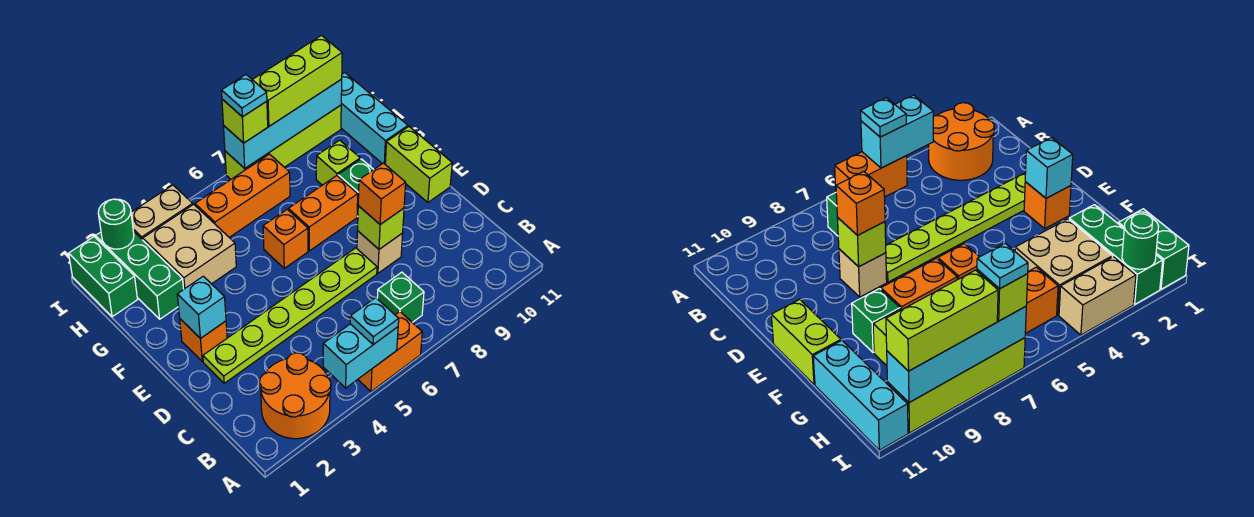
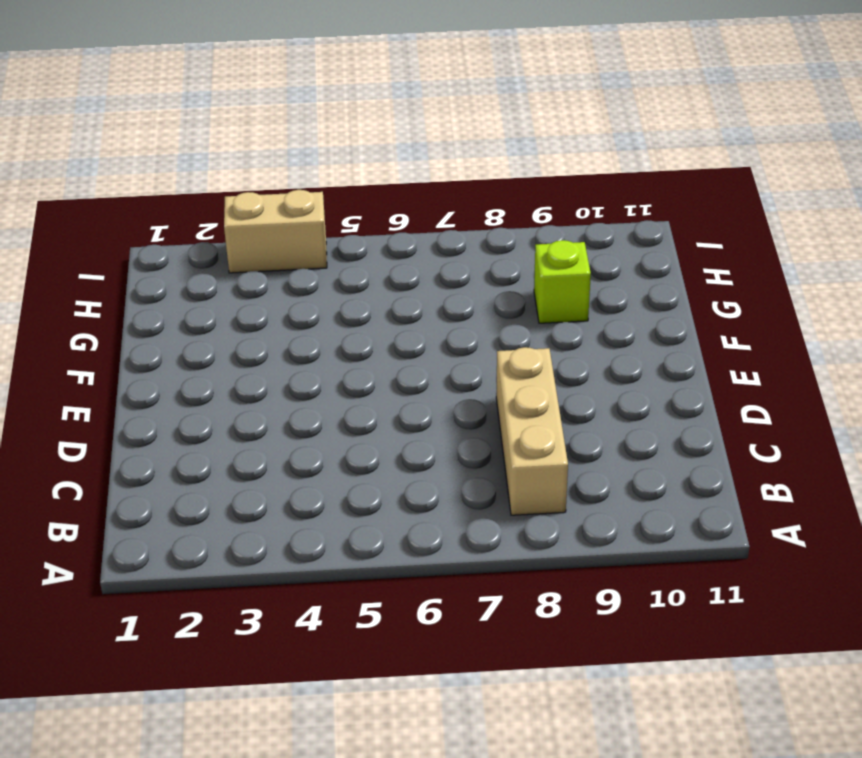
tan 1x3 brick [496,347,568,515] -> tan 1x1 brick [357,231,403,273]
none -> orange 2x2 round brick [260,353,331,439]
none -> orange 1x2 brick [358,312,422,392]
none -> green 1x1 brick [377,272,424,322]

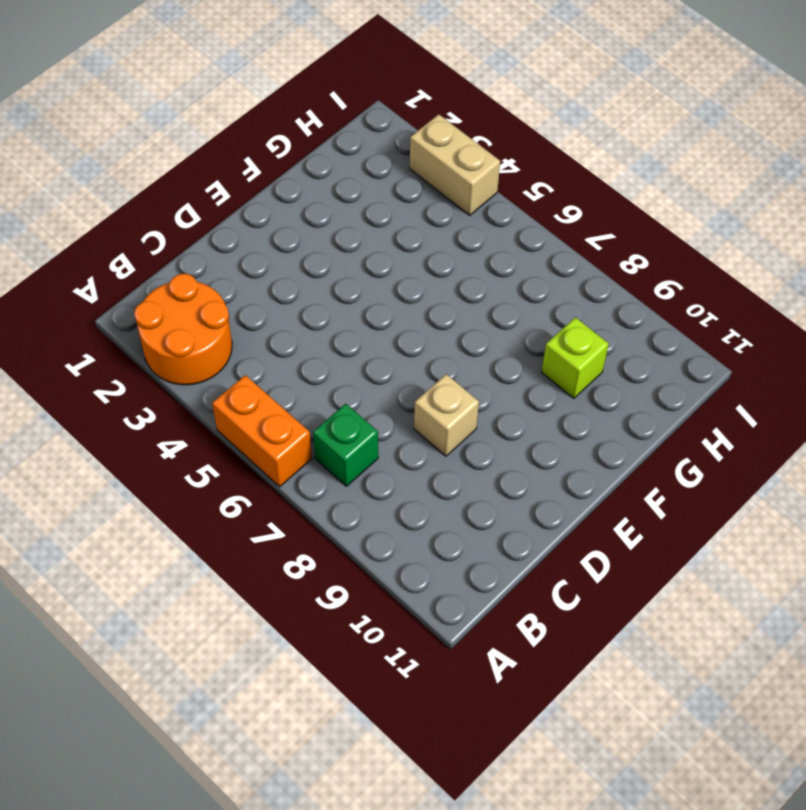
none -> lime 1x6 plate [203,248,377,383]
none -> orange 1x1 brick [180,319,227,362]
none -> lime 1x2 brick [385,127,452,202]

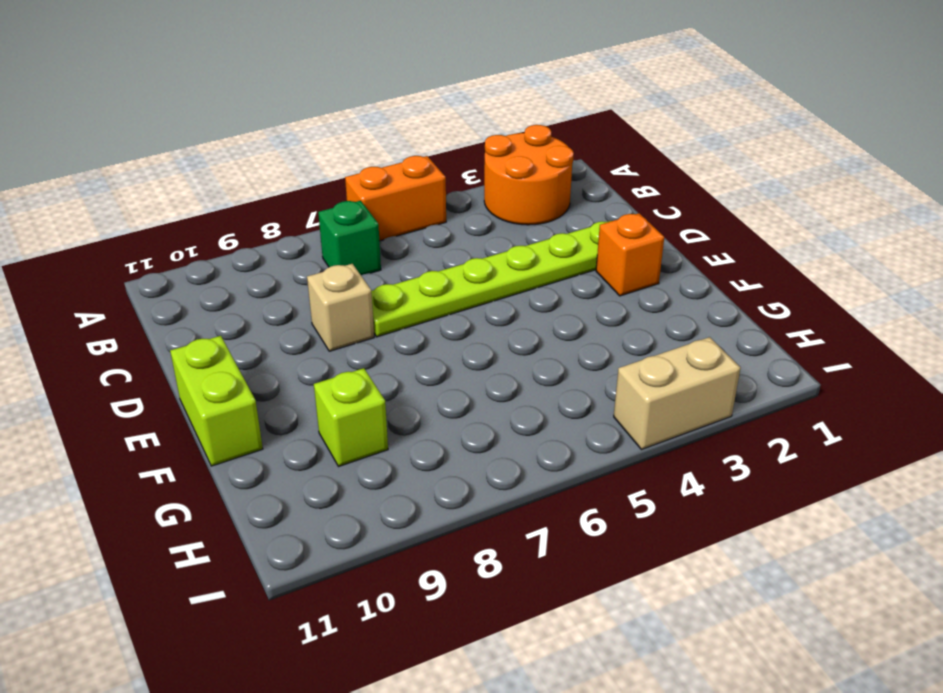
none -> orange 1x1 brick [263,209,308,268]
none -> orange 1x2 brick [288,176,358,251]
none -> green 1x1 brick [338,159,374,216]

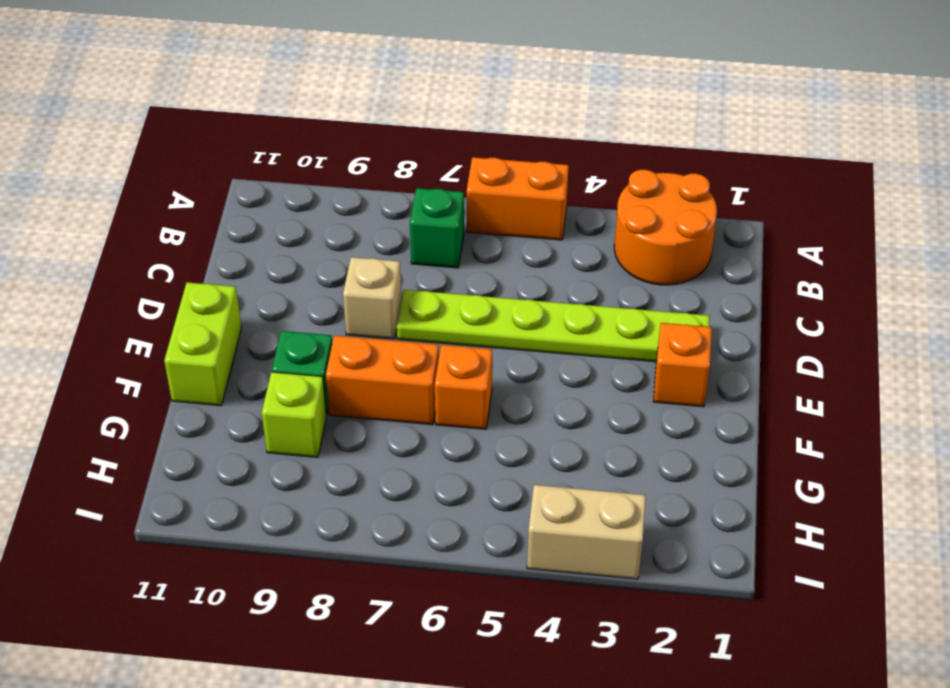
none -> green 1x3 brick [96,231,184,319]
none -> tan 2x2 brick [143,204,236,289]
none -> cyan 1x3 brick [341,73,408,164]

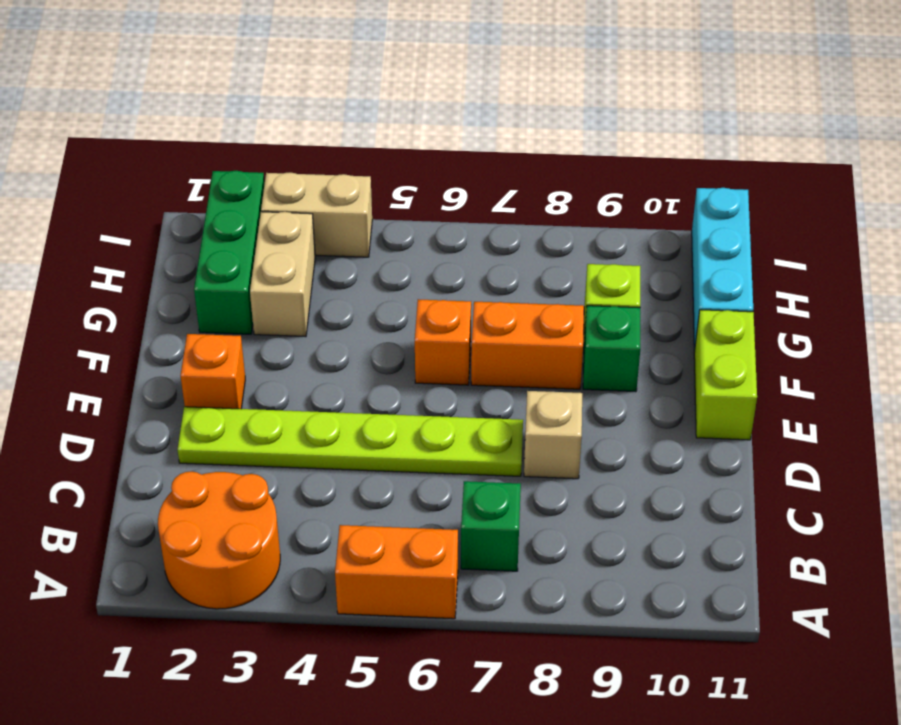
tan 1x2 brick [250,212,315,337] -> tan 2x2 brick [143,204,236,289]
none -> green 1x2 brick [69,237,137,317]
none -> orange 1x3 brick [195,154,290,237]
none -> lime 1x4 brick [225,105,341,179]

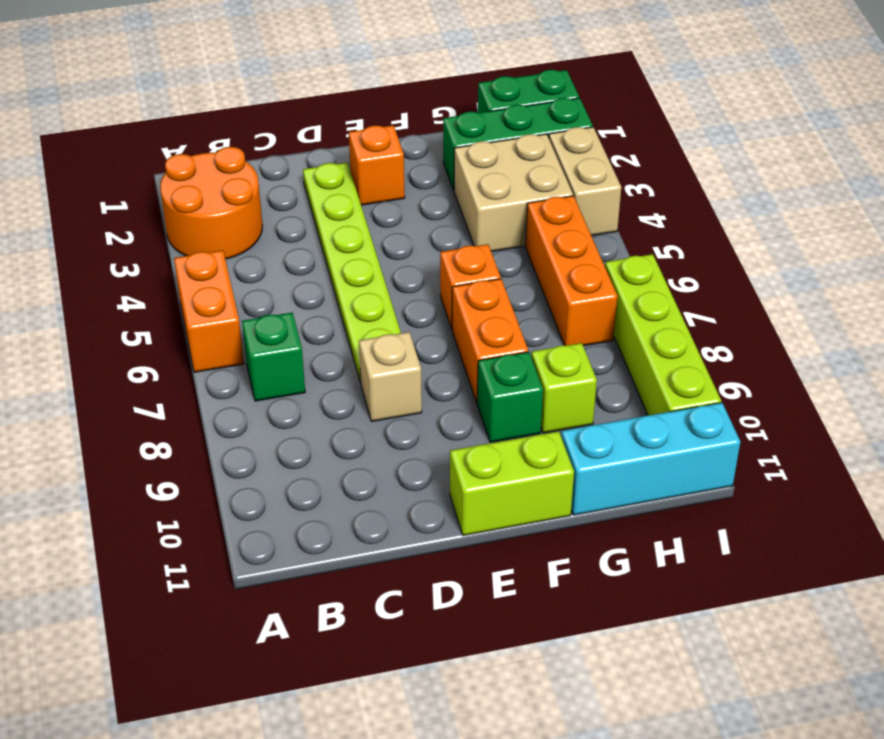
none -> cyan 1x2 brick [323,324,398,388]
none -> lime 1x1 brick [358,206,404,249]
none -> cyan 1x1 brick [177,276,226,339]

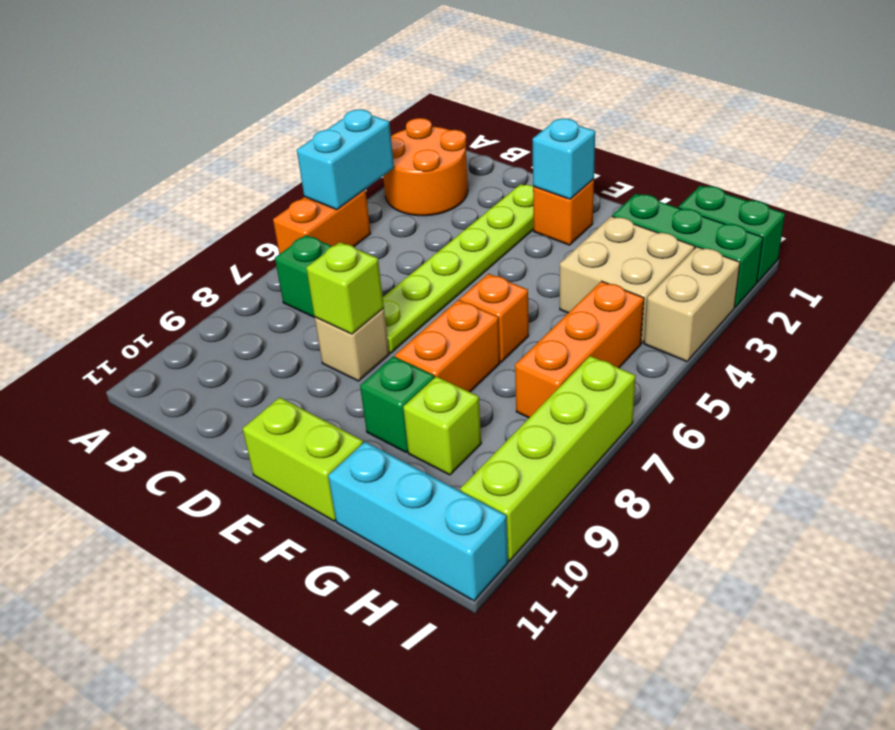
none -> green 1x1 round brick [98,199,134,249]
none -> cyan 1x4 brick [224,79,342,168]
none -> cyan 1x1 plate [350,298,399,345]

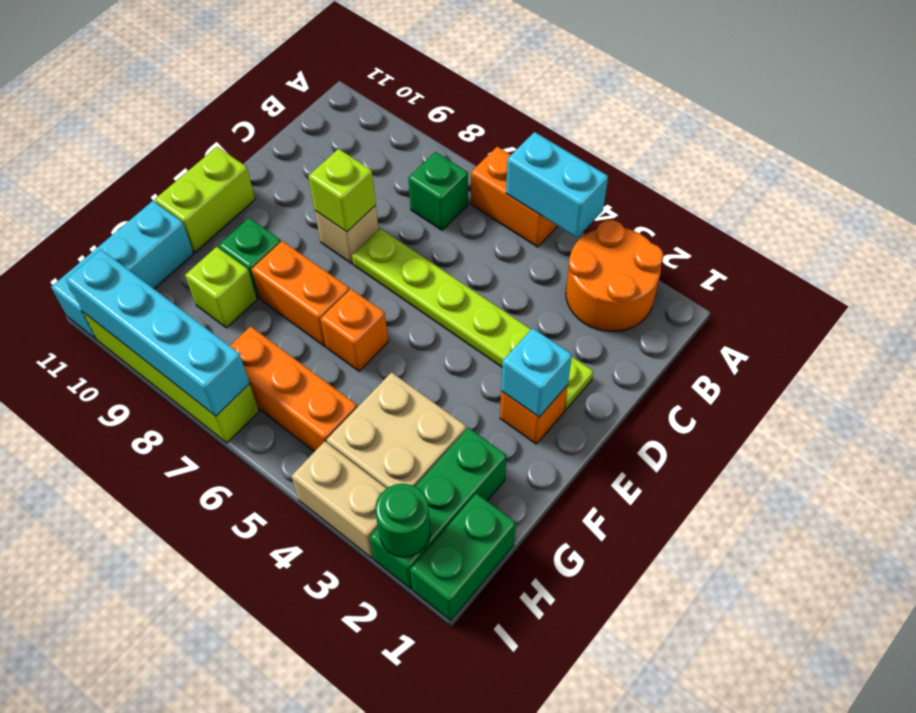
none -> cyan 1x1 plate [350,298,399,345]
none -> orange 1x1 brick [358,163,406,225]
none -> lime 1x1 brick [222,99,268,143]

